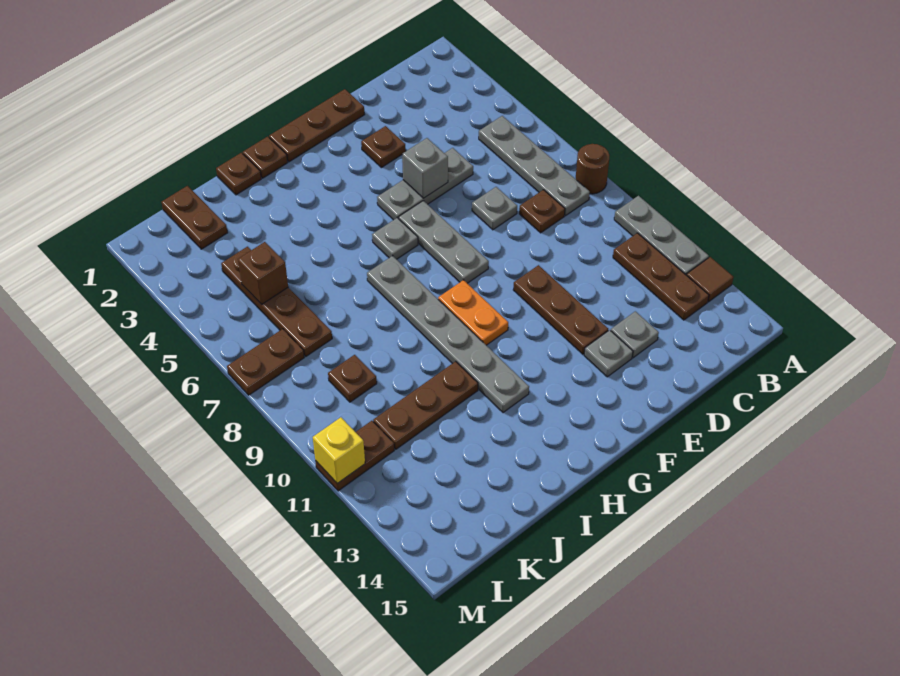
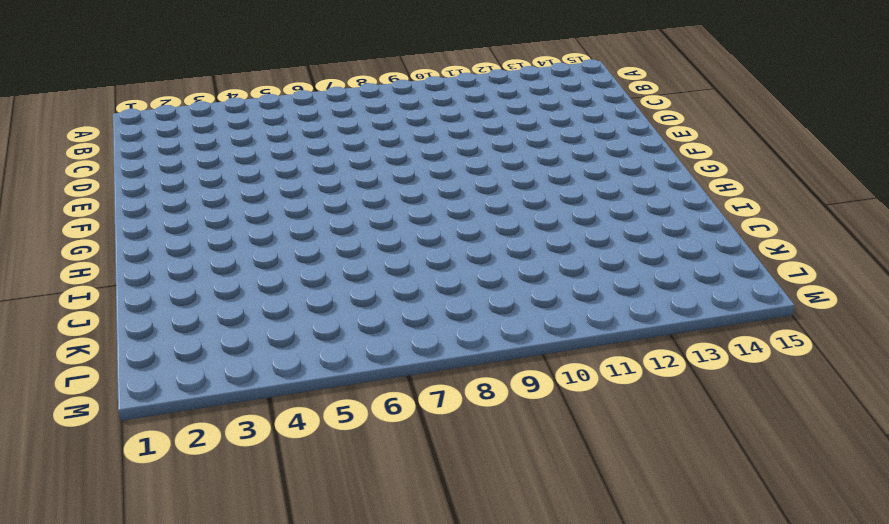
none -> brown 1x1 round brick [576,144,610,194]
none -> grey 1x3 plate [614,196,709,275]
none -> brown 1x1 tile [687,257,734,302]

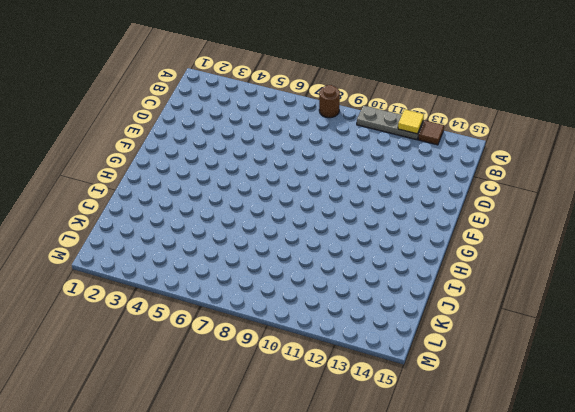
yellow 1x1 tile [398,109,424,134] -> none
none -> grey 1x4 plate [479,116,590,216]
none -> brown 1x3 plate [613,233,709,320]
none -> brown 1x1 plate [519,190,565,233]

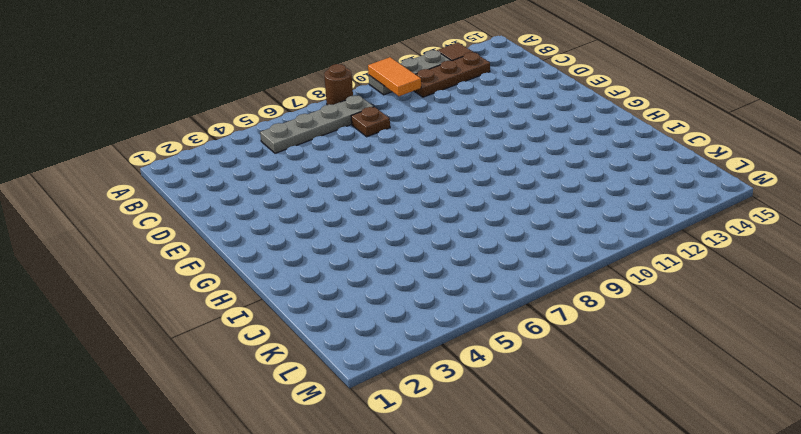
orange 1x2 tile [368,57,421,96] -> none
none -> grey 1x3 plate [377,148,473,220]
none -> grey 1x1 plate [472,187,517,230]
none -> grey 1x1 plate [611,311,659,358]

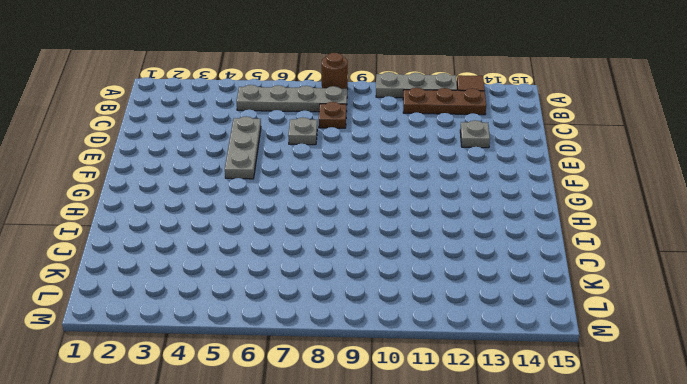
none -> brown 1x3 plate [269,89,365,162]
none -> brown 1x1 plate [361,126,406,168]
none -> brown 1x3 plate [513,265,608,354]

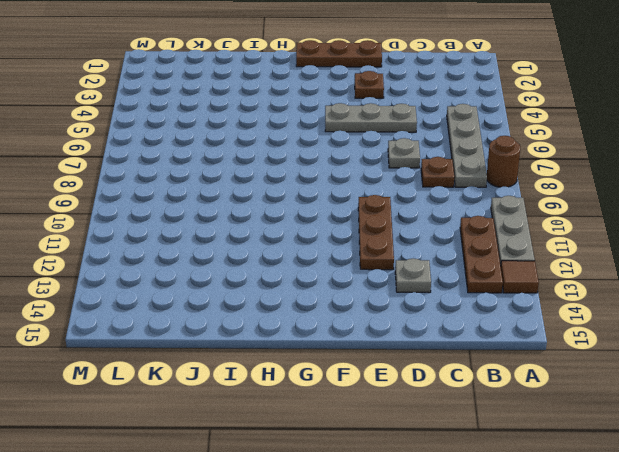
none -> grey 1x1 plate [584,330,633,377]
none -> grey 1x3 plate [399,201,489,283]
none -> grey 1x1 plate [372,218,418,259]

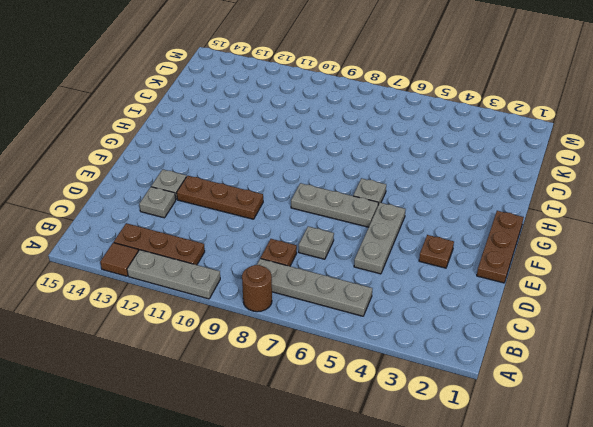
none -> orange 1x2 plate [438,280,508,345]
none -> brown 1x1 plate [243,136,288,178]
none -> grey 1x6 plate [367,256,529,413]

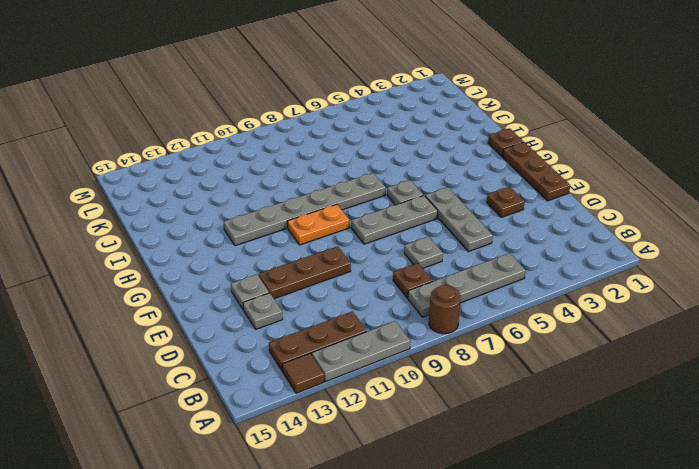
none -> brown 1x1 plate [216,153,261,195]
none -> brown 1x3 plate [373,361,478,449]
none -> brown 1x2 plate [161,186,228,249]

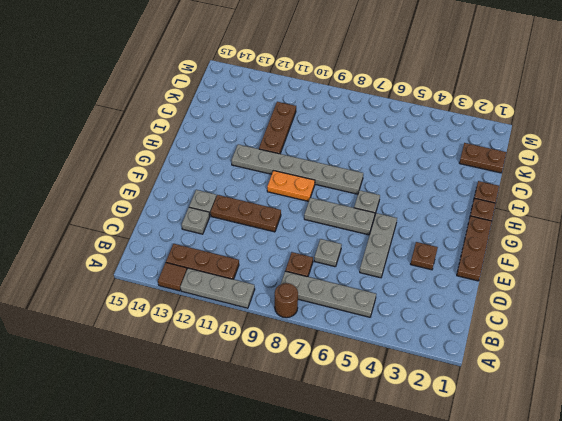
none -> brown 1x4 plate [221,247,332,356]
none -> brown 1x1 plate [328,355,377,402]
none -> brown 1x2 plate [227,329,304,395]

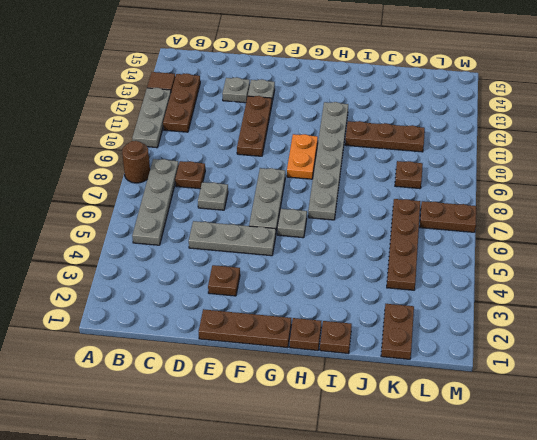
none -> brown 1x2 plate [315,421,394,491]
none -> grey 1x1 brick [402,138,448,198]
none -> brown 1x1 brick [238,242,288,304]

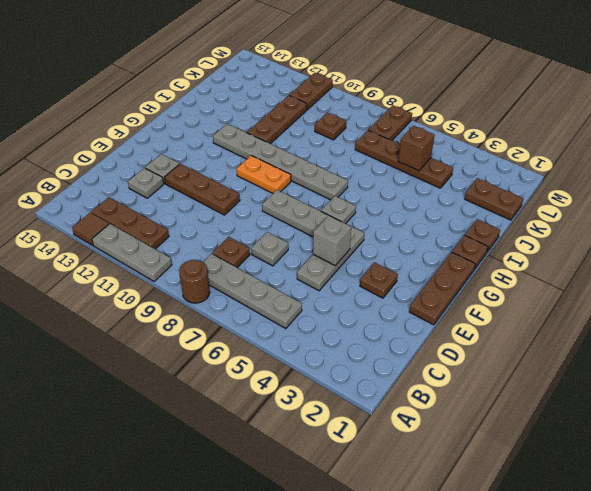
none -> yellow 1x1 brick [313,417,365,484]

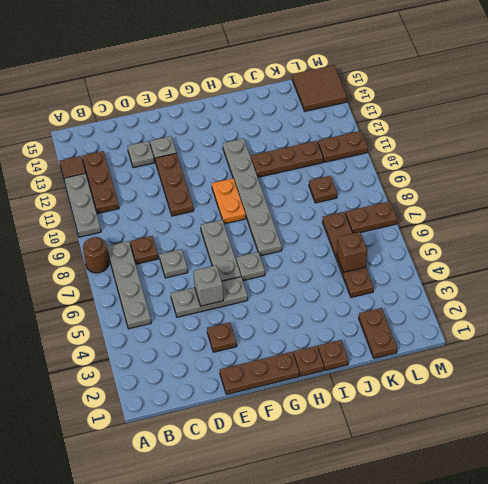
brown 2x2 tile [292,65,347,111] -> none
none -> yellow 1x1 brick [313,417,365,484]

